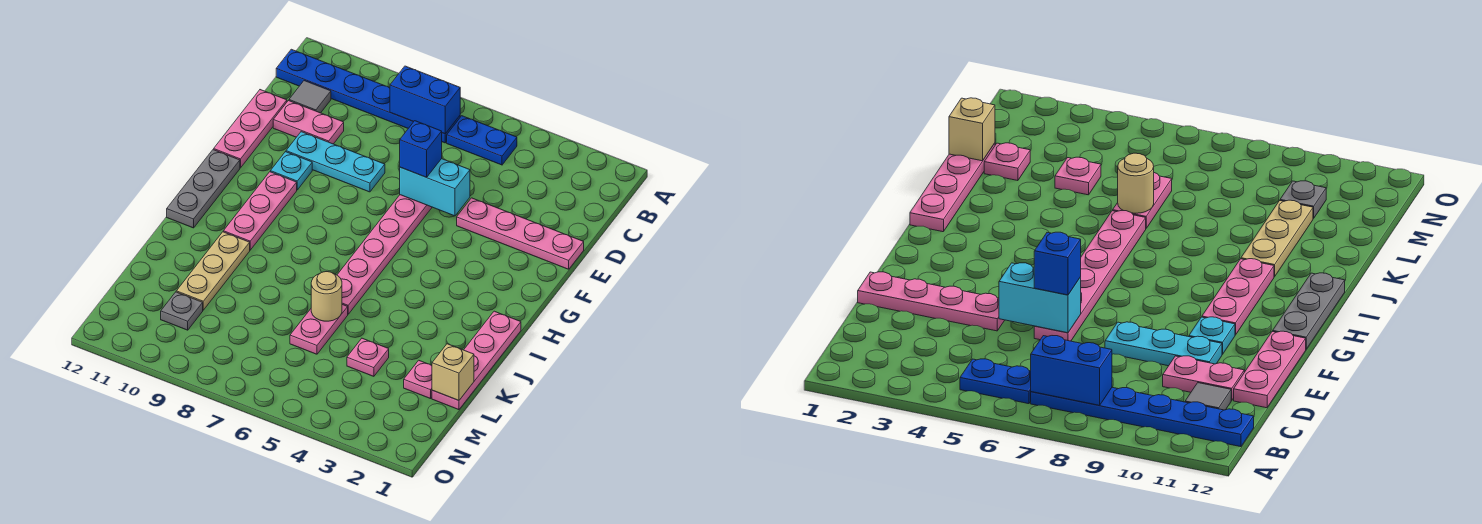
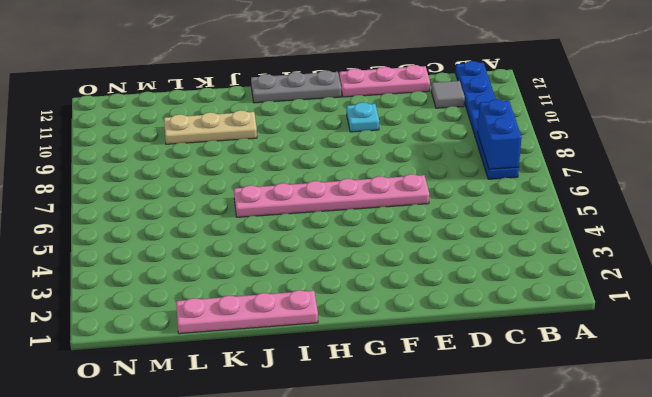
none -> blue 1x2 plate [447,116,517,165]
none -> pink 1x2 plate [273,101,344,144]
none -> pink 1x4 plate [457,198,584,269]

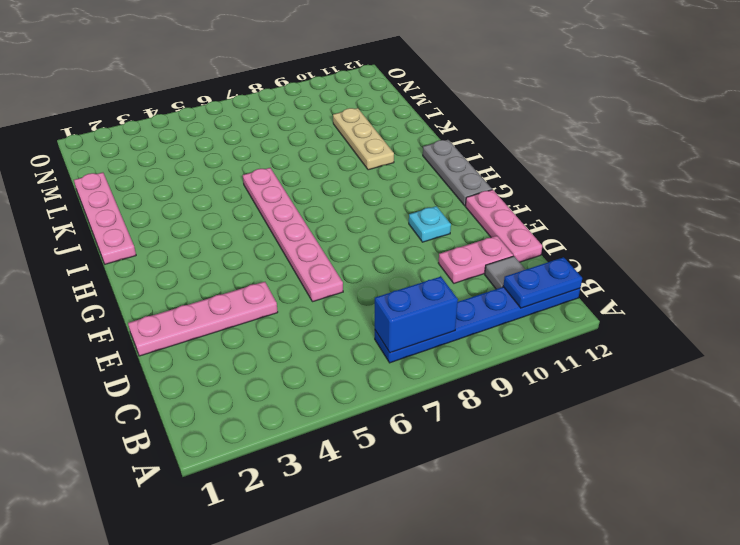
blue 1x2 plate [503,257,582,308] -> blue 1x2 plate moved to [447,116,517,165]
none -> cyan 1x3 plate [286,132,385,192]
none -> pink 1x3 plate [223,172,297,250]
none -> pink 1x2 plate [290,304,348,354]

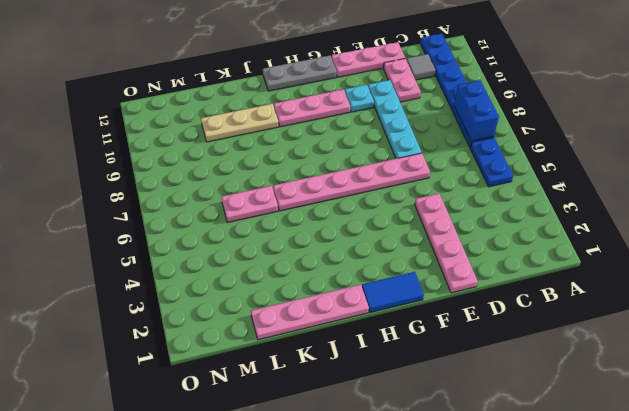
cyan 1x4 plate [368,80,422,159] -> cyan 1x3 plate [286,132,385,192]
blue 1x2 tile [362,272,424,313] -> none
none -> pink 1x1 plate [404,360,432,399]
none -> pink 1x1 plate [347,338,389,376]
none -> grey 1x1 plate [161,292,203,330]

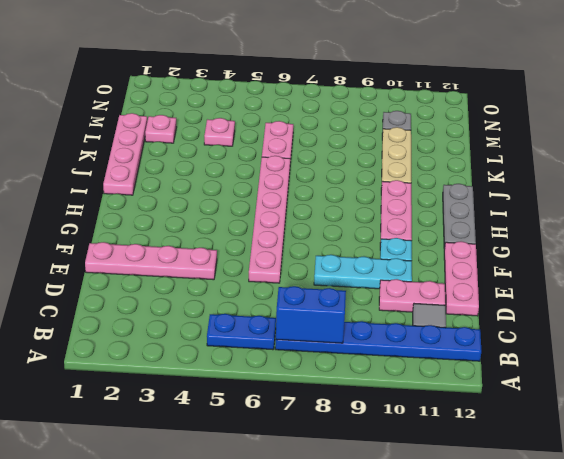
none -> cyan 1x2 brick [400,159,470,216]
none -> tan 1x1 round brick [311,272,342,321]
none -> tan 1x1 brick [432,344,474,400]

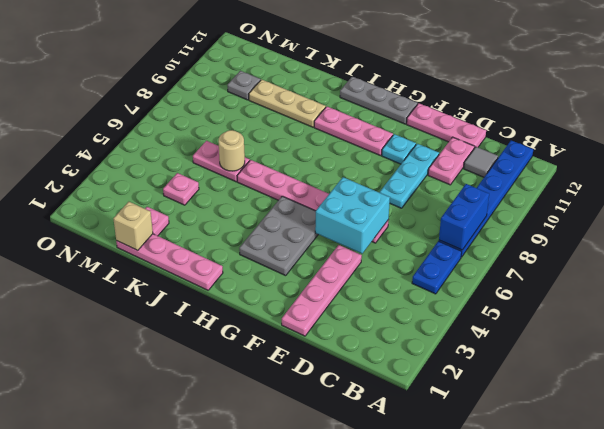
cyan 2x2 brick [315,177,390,254] -> cyan 1x2 brick [400,159,470,216]
grey 2x3 plate [239,196,318,276] -> none
none -> blue 1x1 brick [400,121,442,177]

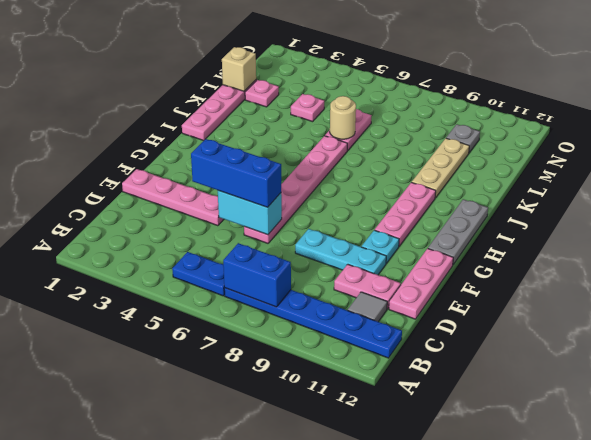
blue 1x3 brick [191,139,281,207] -> blue 1x1 brick [400,121,442,177]

